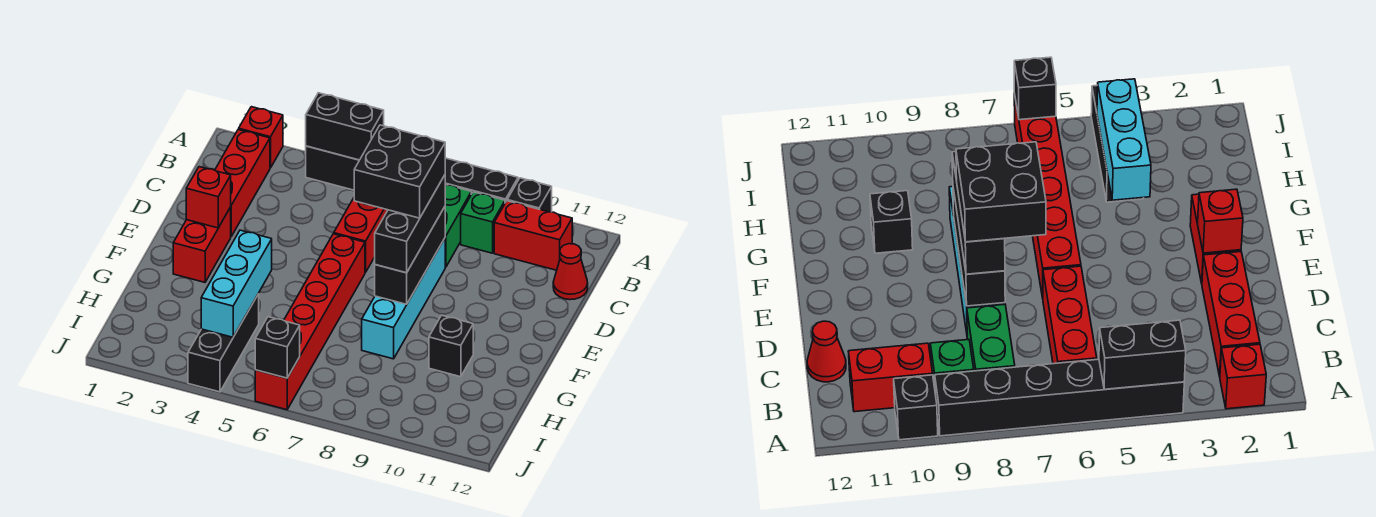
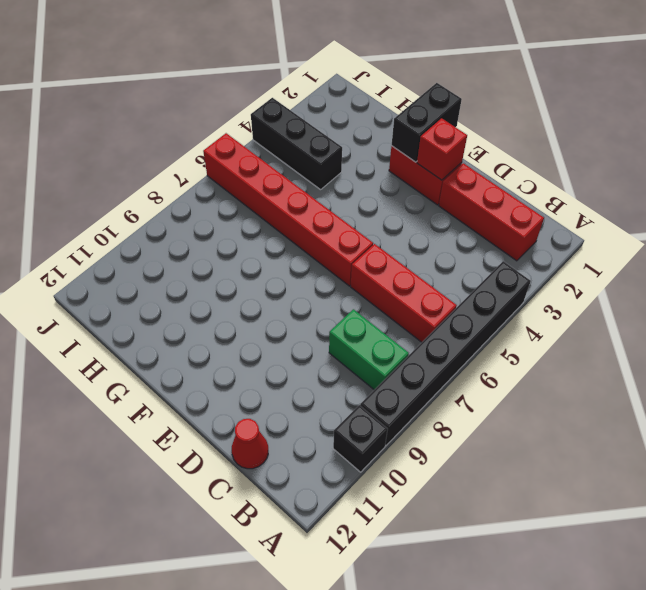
black 1x2 brick [392,83,462,162] -> black 1x2 brick moved to [306,93,384,160]
none -> red 1x1 brick [239,107,283,168]
none -> green 1x1 brick [461,192,505,253]
none -> red 1x2 brick [494,201,572,270]

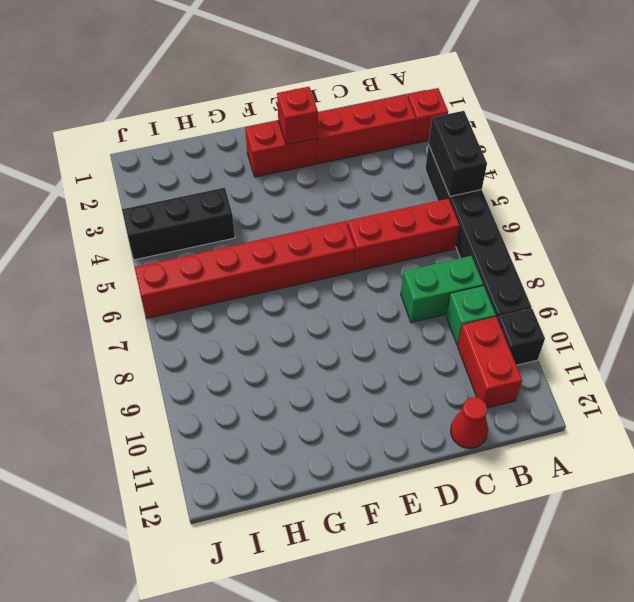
none -> cyan 1x4 brick [362,238,445,359]
none -> black 1x1 brick [429,315,473,377]
none -> black 1x3 brick [375,207,445,304]

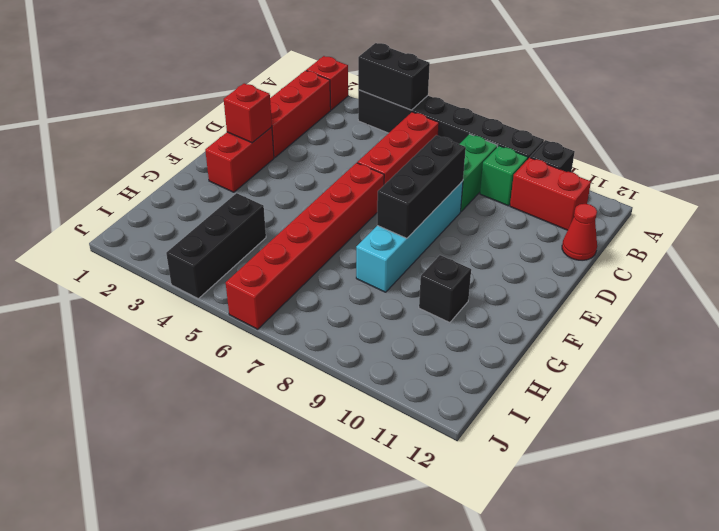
none -> cyan 1x3 brick [201,230,272,337]
none -> black 1x1 brick [255,317,300,378]
none -> black 1x3 brick [375,175,445,273]

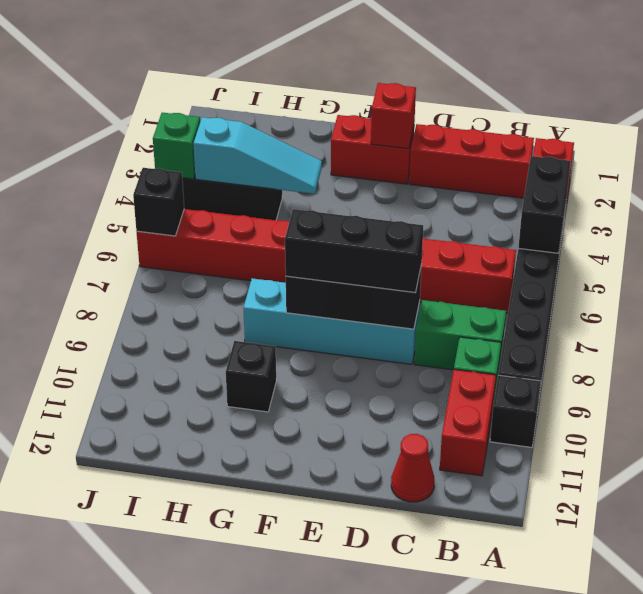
cyan 1x3 slope [193,117,322,194] -> cyan 1x3 brick [201,230,272,337]
green 1x1 brick [153,113,200,179] -> none
none -> black 2x2 brick [354,125,445,218]

